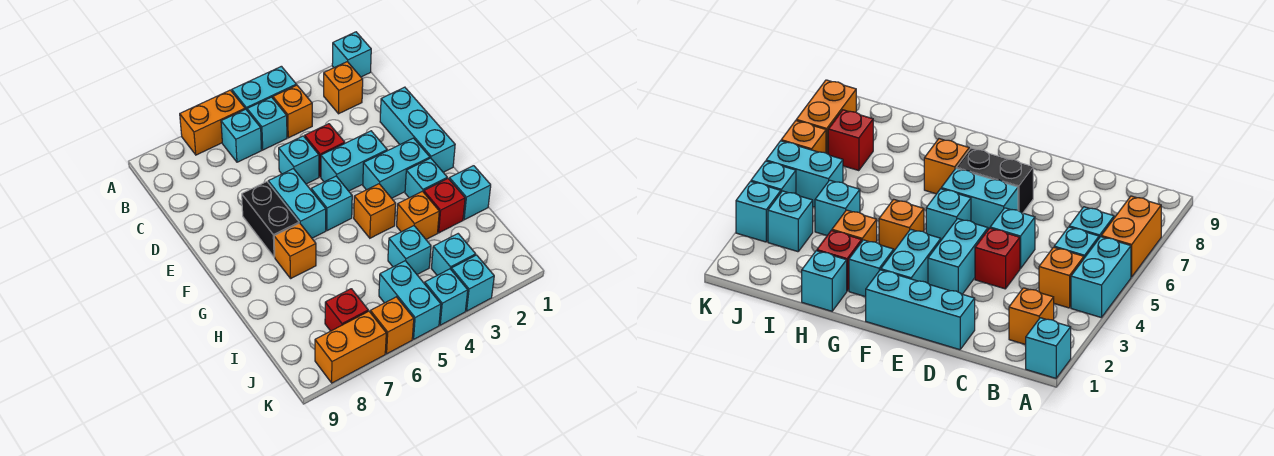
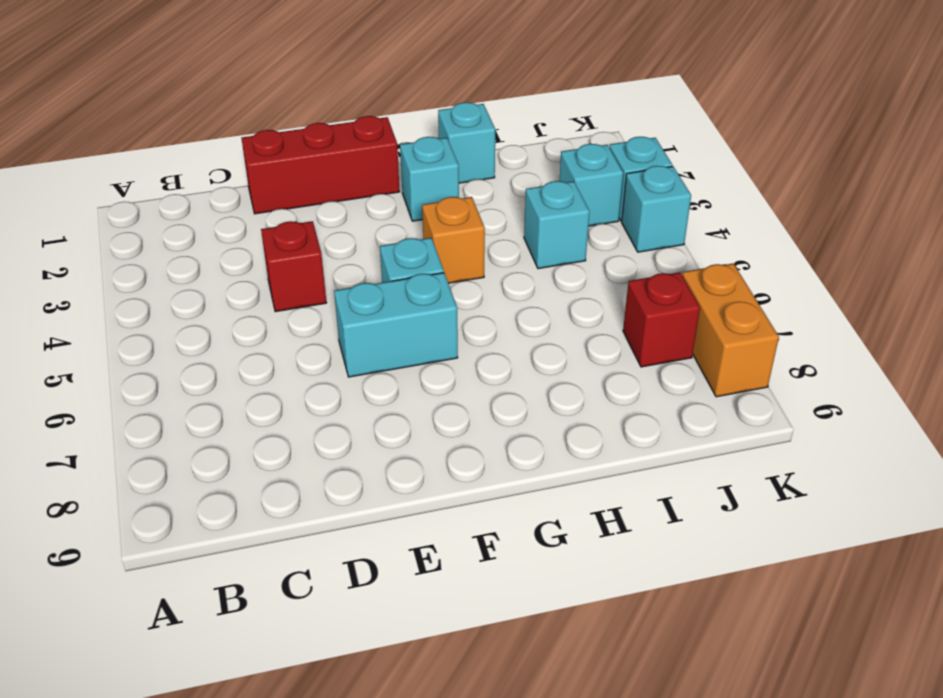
red 1x3 brick [241,116,400,214] -> cyan 1x3 brick [380,87,455,172]
none -> cyan 1x1 brick [332,32,371,77]
none -> cyan 1x2 brick [232,66,296,110]
none -> orange 1x2 brick [180,90,245,155]

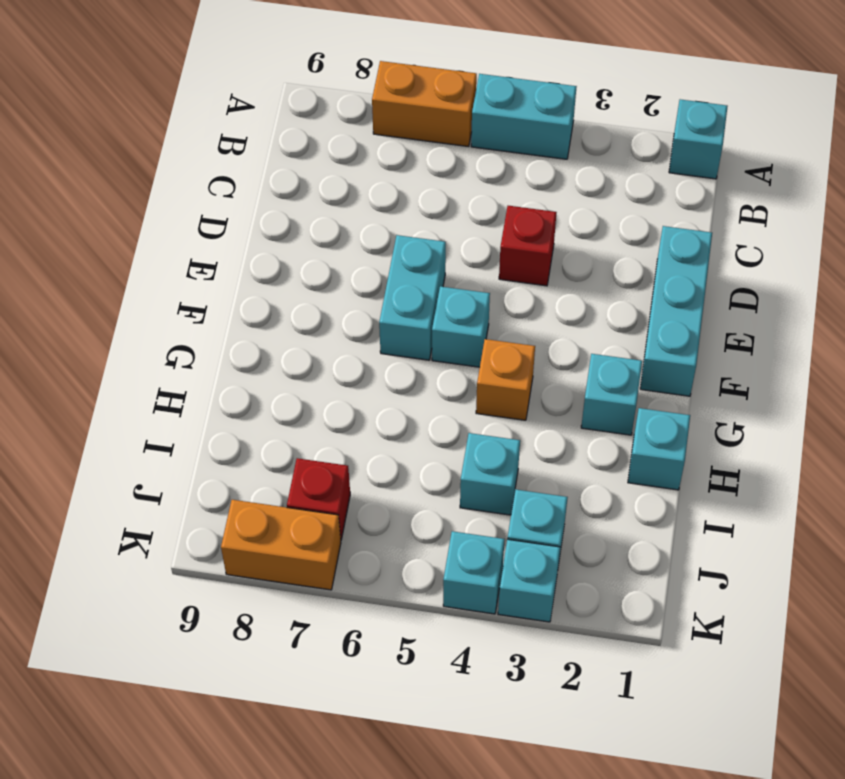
none -> orange 1x1 brick [324,62,363,114]
none -> orange 1x1 brick [273,85,312,138]
none -> cyan 1x1 brick [247,97,287,150]

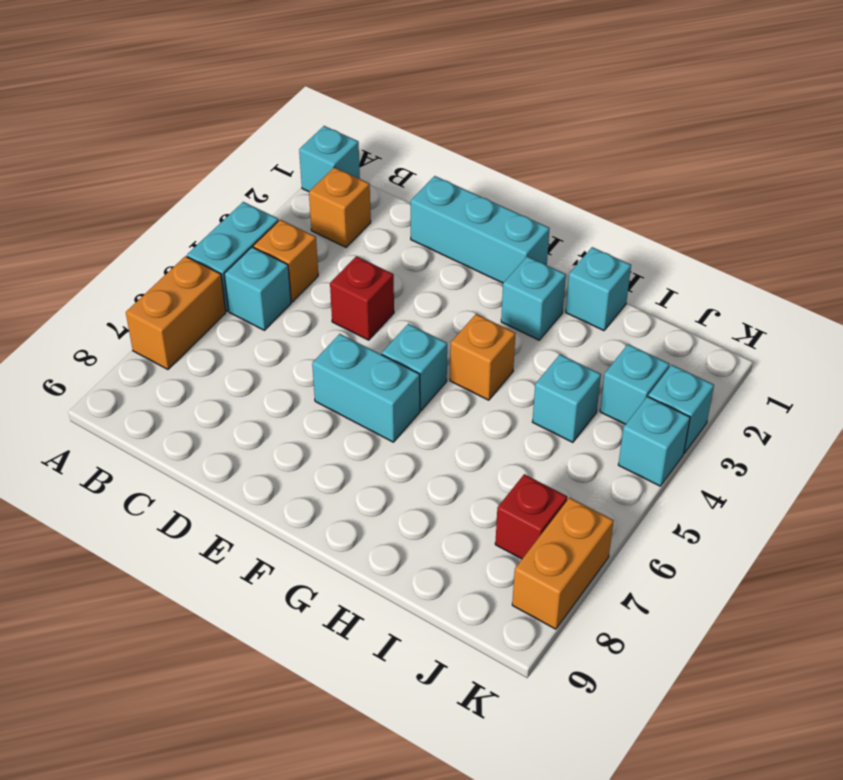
none -> cyan 1x1 brick [221,109,262,162]
none -> cyan 1x1 brick [279,136,319,184]
none -> cyan 1x2 brick [321,131,387,191]

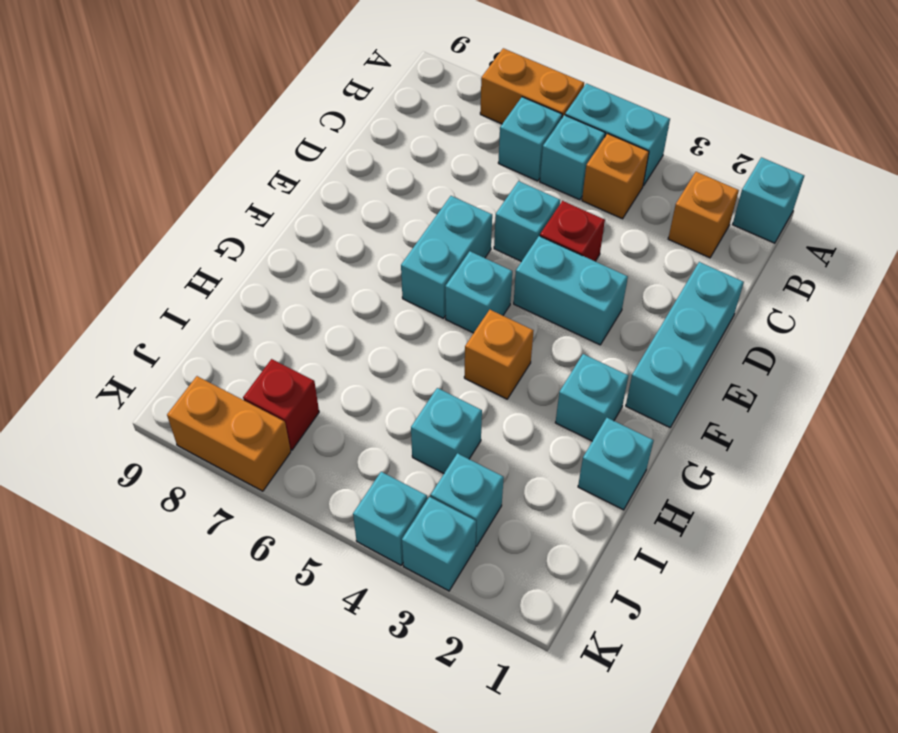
none -> black 1x2 brick [242,182,299,257]
none -> cyan 1x2 brick [363,138,430,198]
none -> orange 1x1 brick [274,223,316,278]

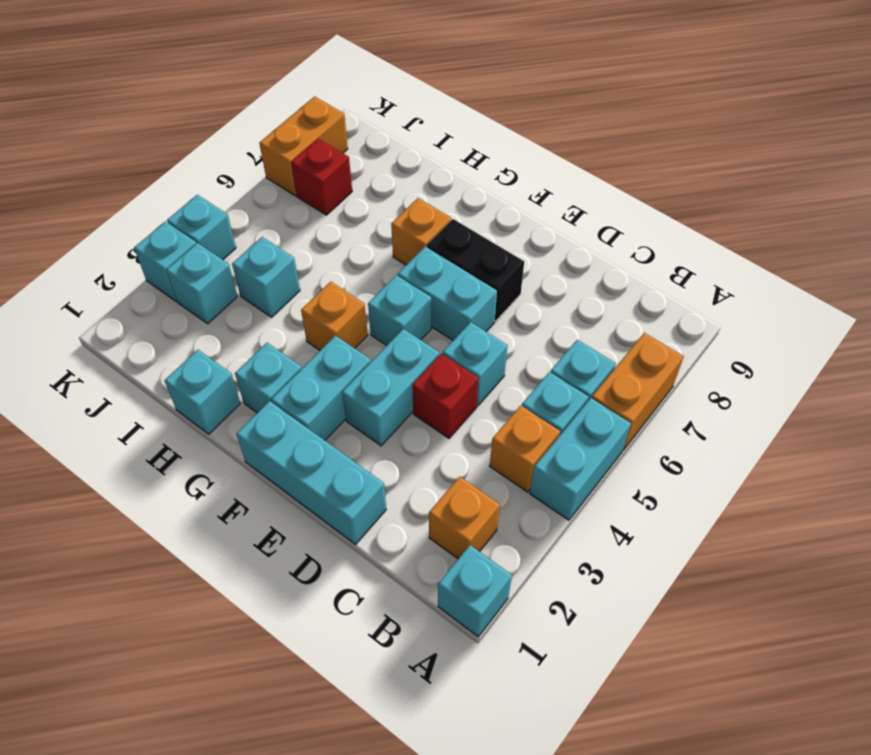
none -> red 1x1 brick [424,178,465,233]
none -> orange 1x1 brick [397,191,439,239]
none -> cyan 1x2 brick [379,261,441,339]

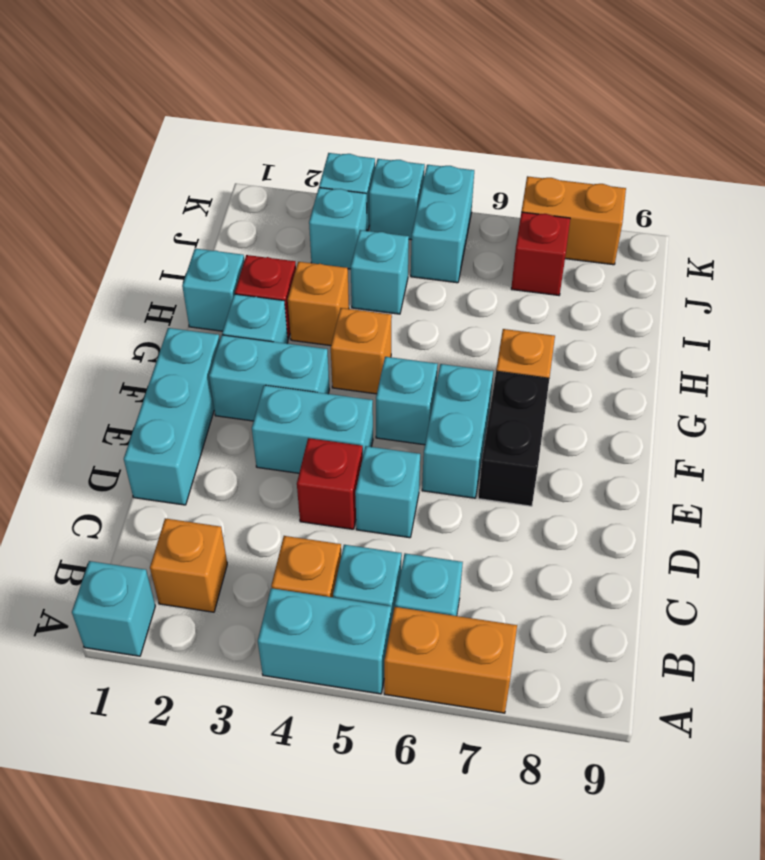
none -> orange 1x1 brick [370,297,414,354]

